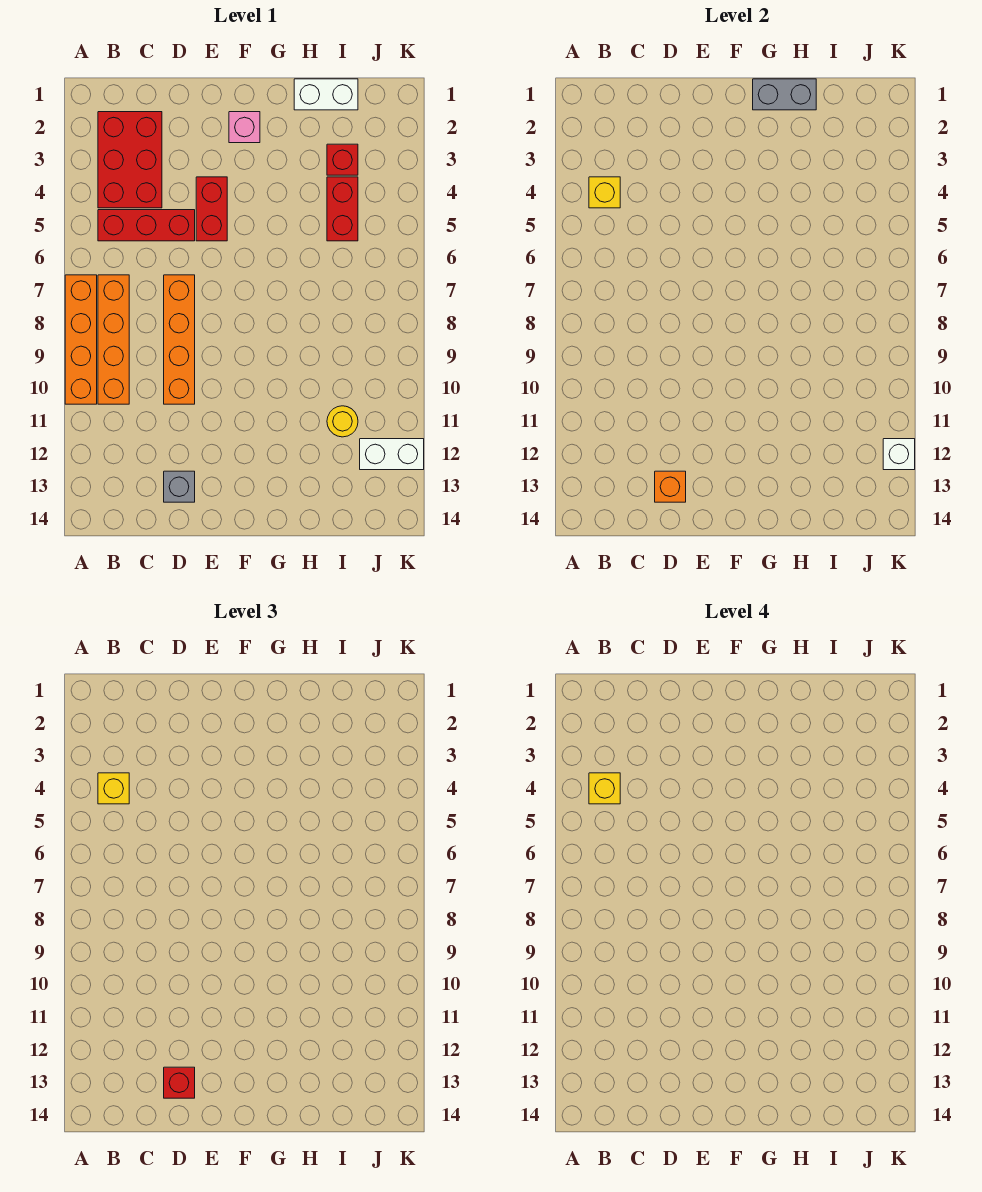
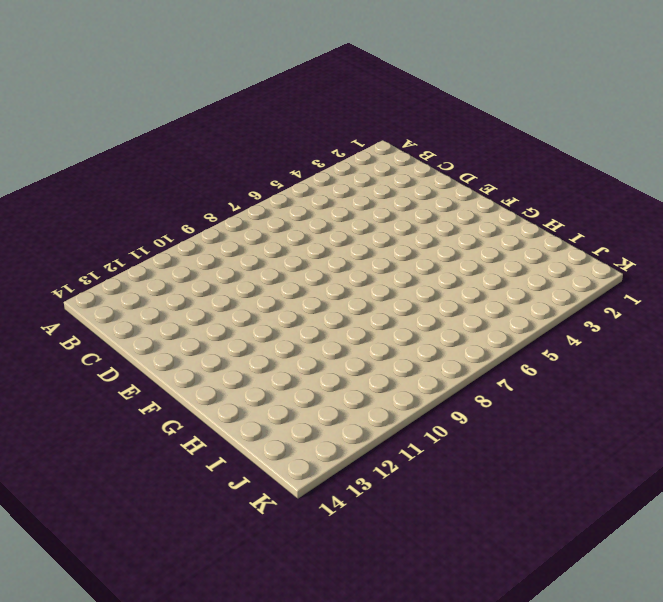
none -> orange 1x4 brick [65,275,97,404]
none -> red 2x3 brick [98,112,162,208]
none -> red 1x3 brick [98,210,195,241]

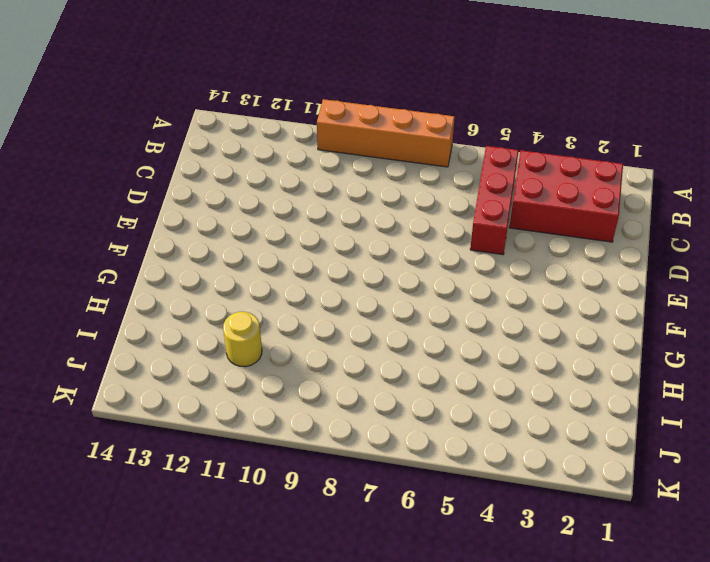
none -> orange 1x4 brick [98,275,129,404]
none -> orange 1x4 brick [164,275,195,404]
none -> grey 1x1 brick [164,471,195,502]

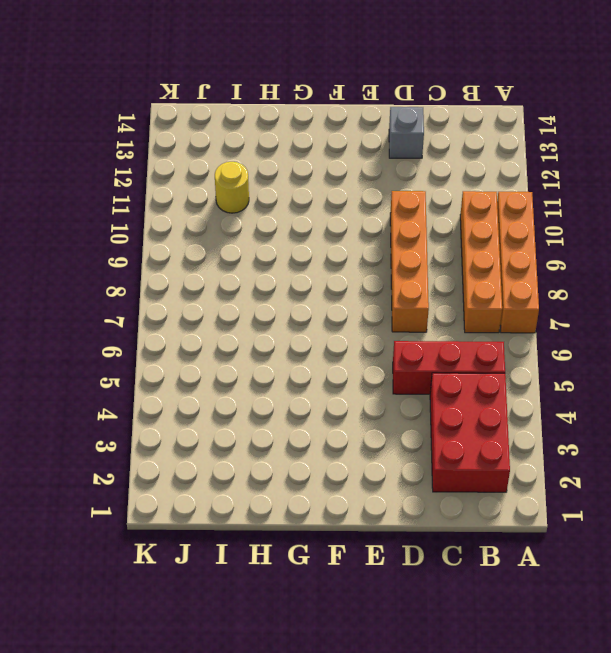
none -> red 1x2 brick [196,177,227,241]
none -> pink 1x1 brick [229,112,260,143]
none -> white 1x2 brick [294,79,358,110]

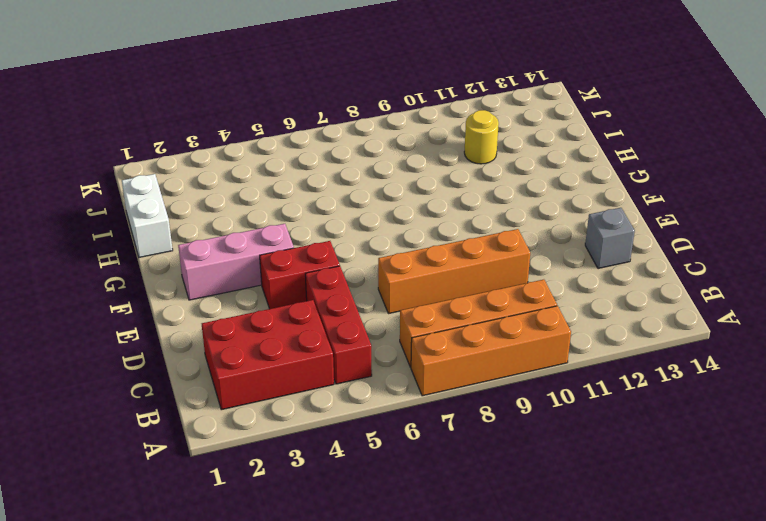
pink 1x3 brick [178,224,294,300] -> pink 1x1 brick [229,112,260,143]
none -> red 1x1 brick [327,144,358,175]
none -> red 1x2 brick [327,177,358,241]
none -> white 1x2 brick [360,439,424,470]

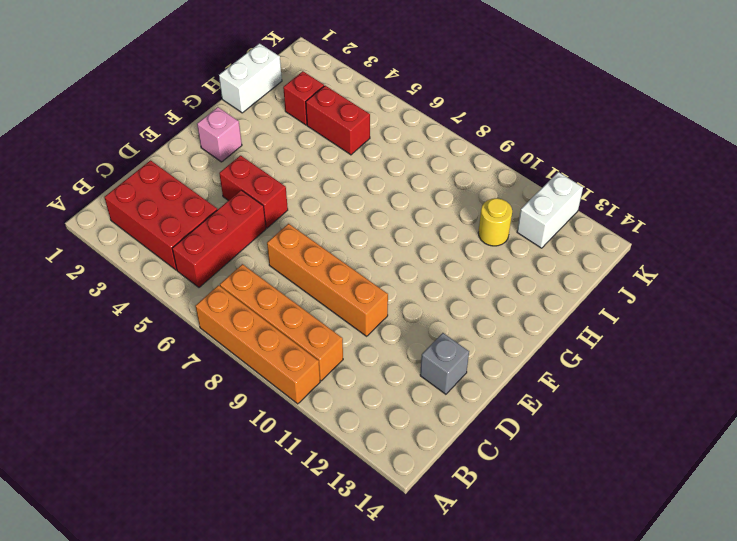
none -> yellow 1x1 brick [589,177,620,208]
none -> orange 1x1 brick [655,471,686,502]
none -> grey 1x2 brick [753,79,816,110]

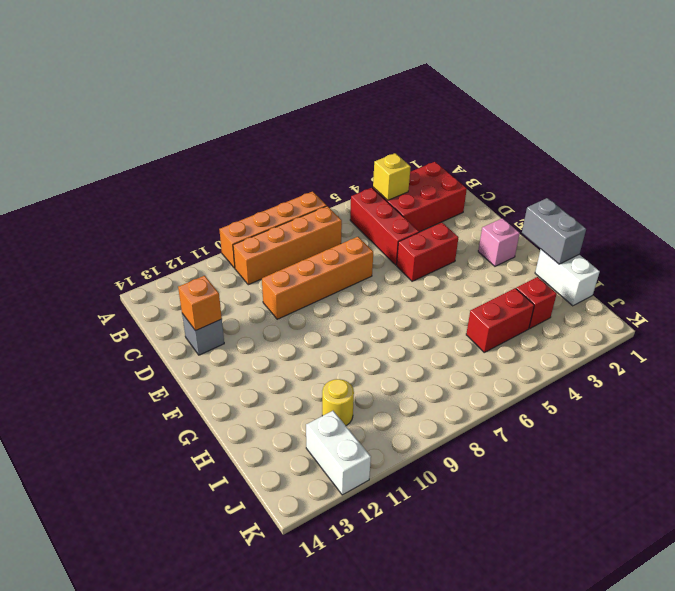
none -> white 1x1 brick [883,439,915,470]
none -> yellow 1x1 brick [98,773,129,804]
none -> red 1x1 brick [164,1067,195,1098]

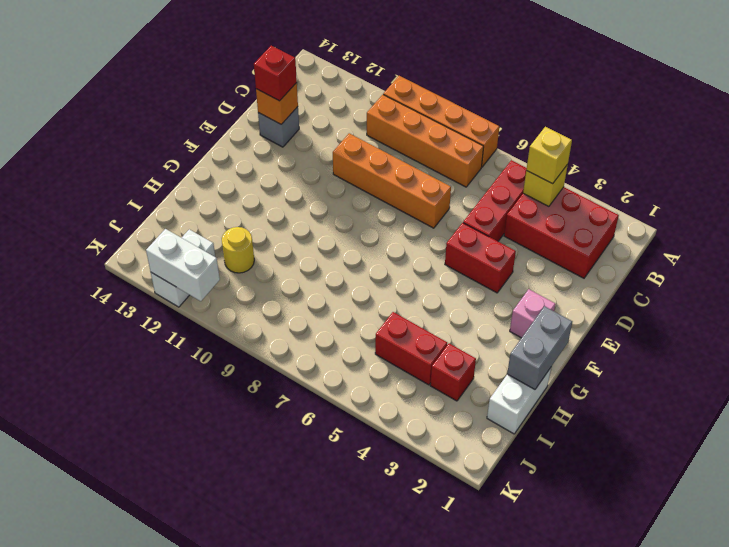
white 1x2 brick [146,229,220,301] -> white 1x1 brick [883,439,915,470]
none -> yellow 1x1 brick [589,773,620,804]

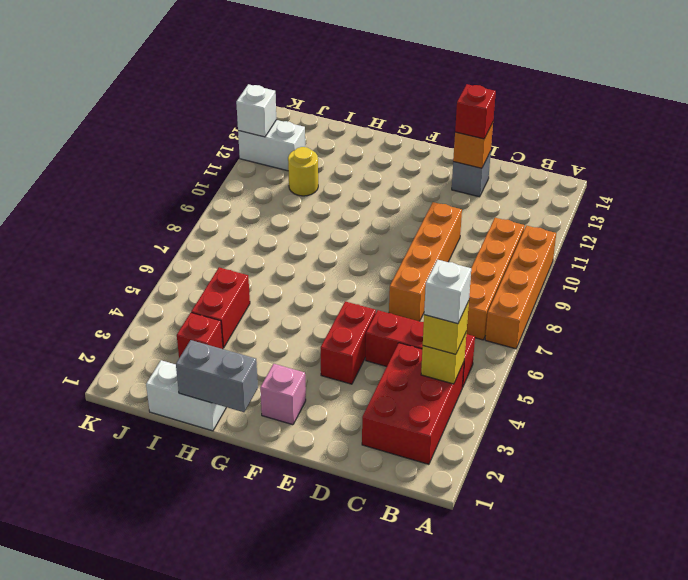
white 1x1 brick [424,260,471,324] -> yellow 1x1 brick [589,773,620,804]

